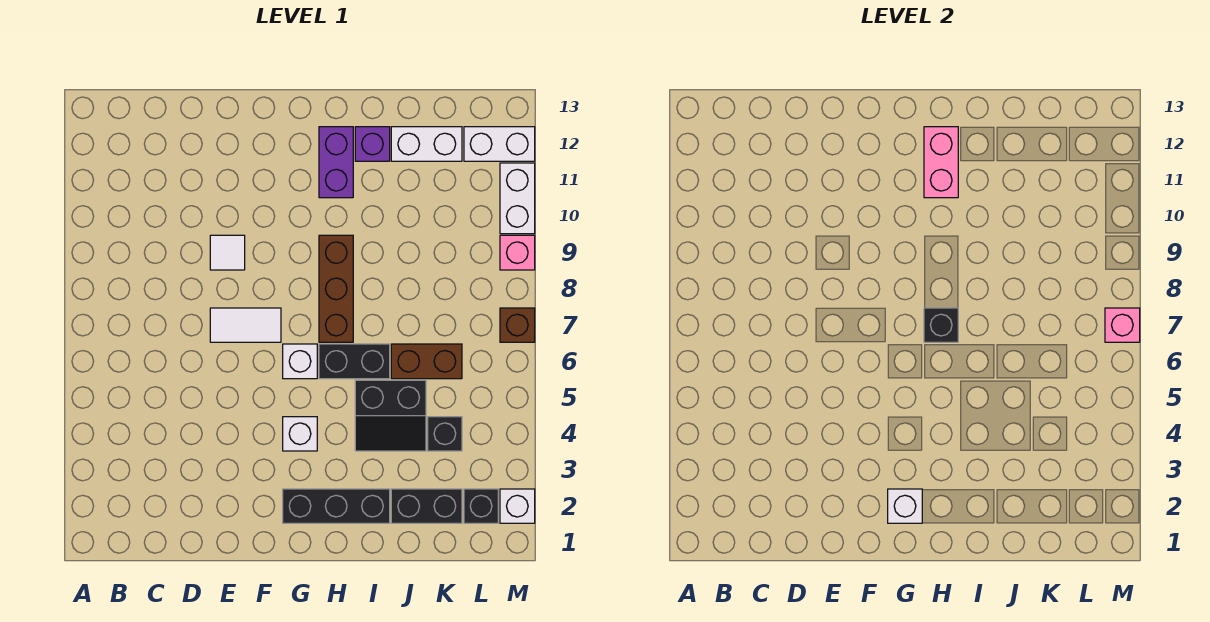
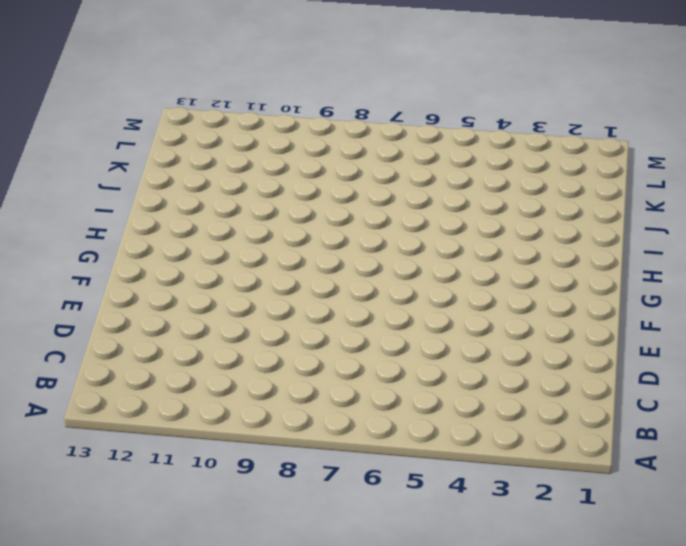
none -> white 1x2 tile [210,308,281,342]
none -> white 1x1 tile [210,235,245,270]
none -> black 1x3 brick [283,489,390,523]

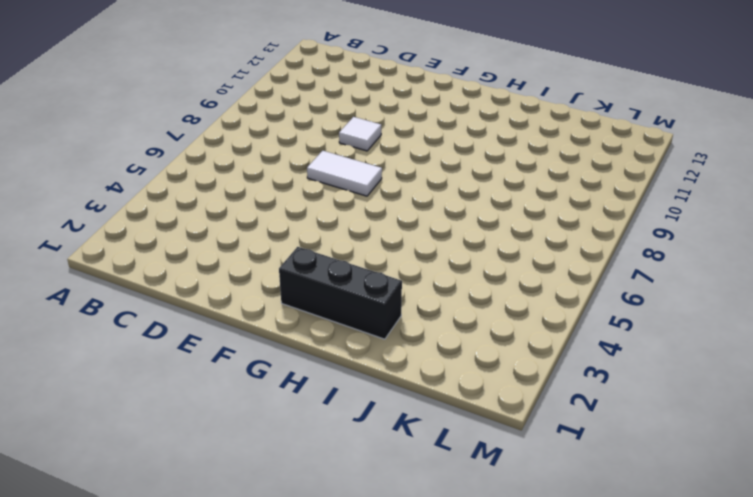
none -> white 1x1 brick [283,417,317,451]
none -> white 1x1 brick [283,344,317,379]
none -> black 1x2 brick [319,344,390,379]

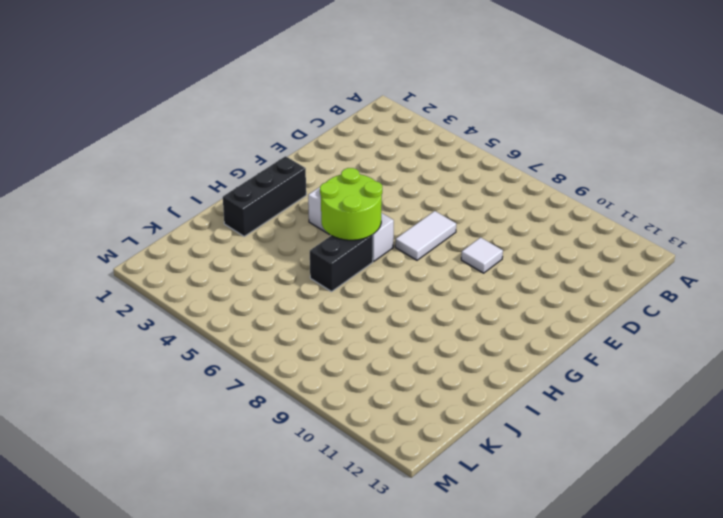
lime 2x2 round brick [320,168,382,240] -> none
none -> brown 1x3 brick [319,235,353,342]
none -> purple 1x2 brick [319,127,353,198]
none -> black 2x2 slope [355,380,426,451]

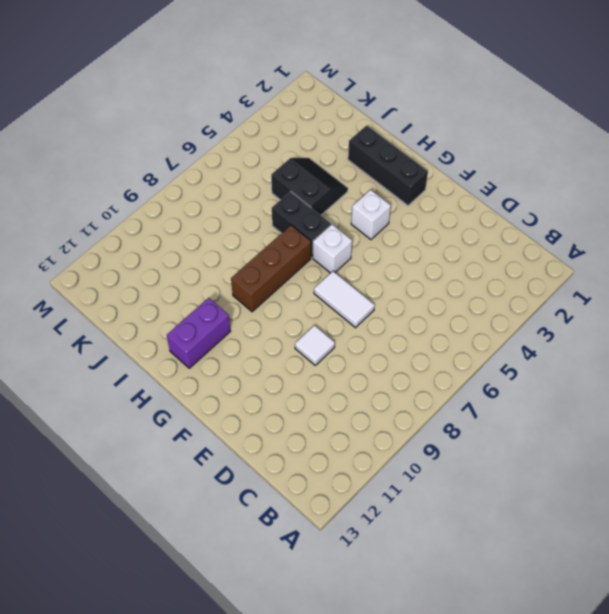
none -> purple 1x1 brick [355,127,390,161]
none -> black 1x2 brick [391,489,462,523]
none -> brown 1x2 brick [391,344,462,379]

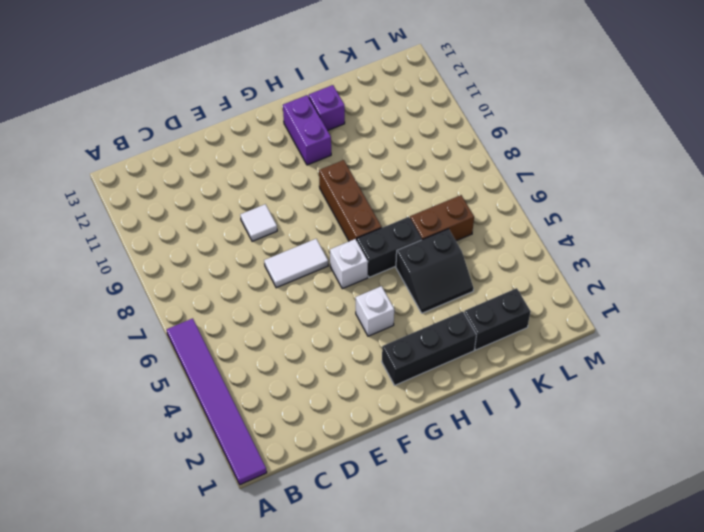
purple 1x6 tile [167,318,267,485] -> none
none -> white 1x2 brick [391,127,462,161]
none -> black 1x1 brick [428,417,462,451]
none -> black 1x1 brick [464,489,498,523]

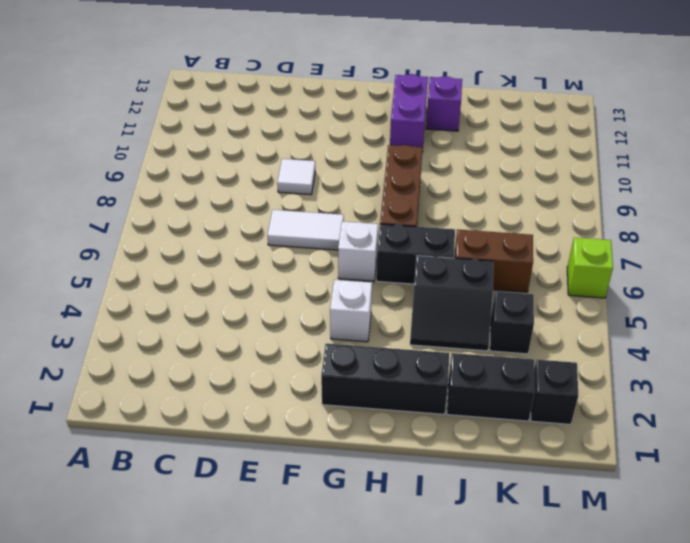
lime 1x1 brick [567,238,613,298] -> none
none -> white 1x2 brick [391,127,462,161]
none -> white 1x2 brick [464,127,535,161]
none -> white 1x1 brick [500,489,535,523]

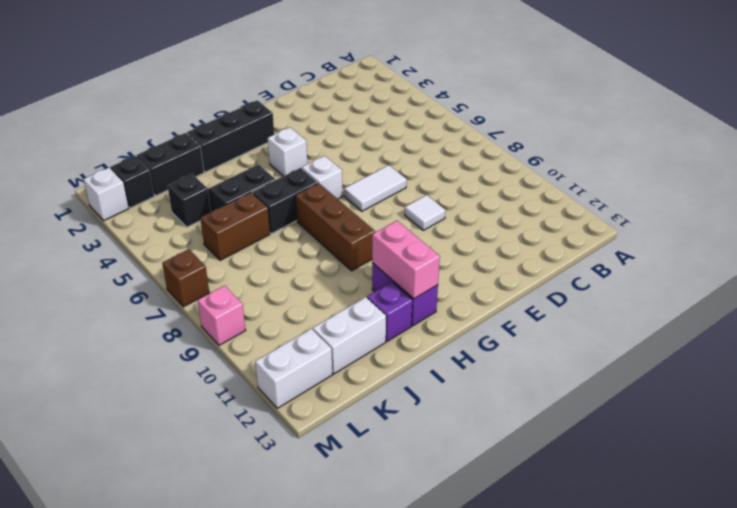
none -> white 1x2 brick [500,163,535,234]
none -> white 1x1 brick [888,489,922,523]
none -> black 1x1 brick [924,308,958,342]

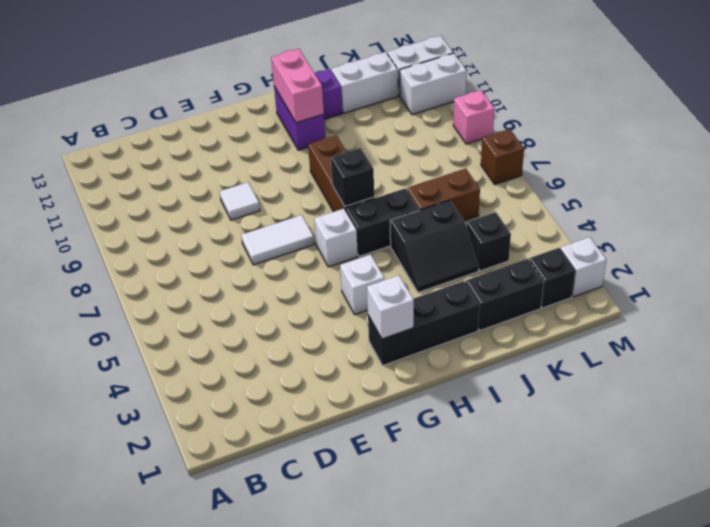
white 1x2 brick [400,53,467,115] -> white 1x2 brick turned to [500,163,535,234]
none -> pink 1x1 brick [1105,308,1140,342]

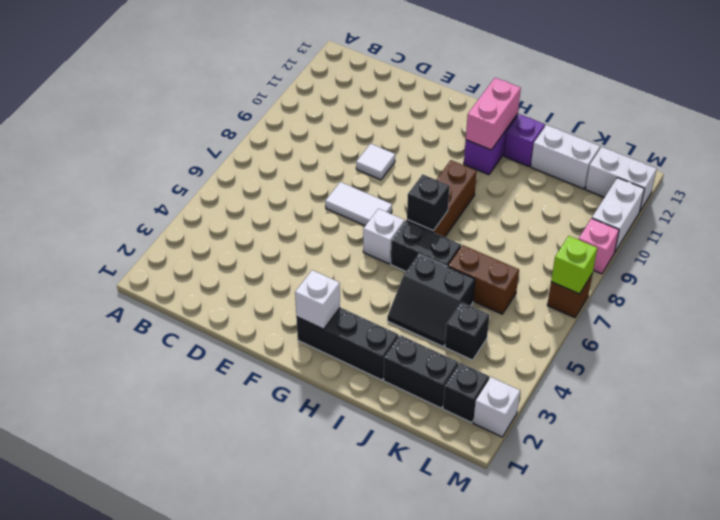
lime 1x1 brick [551,236,597,294] -> pink 1x1 brick [1105,308,1140,342]
none -> white 1x1 brick [283,417,317,451]

